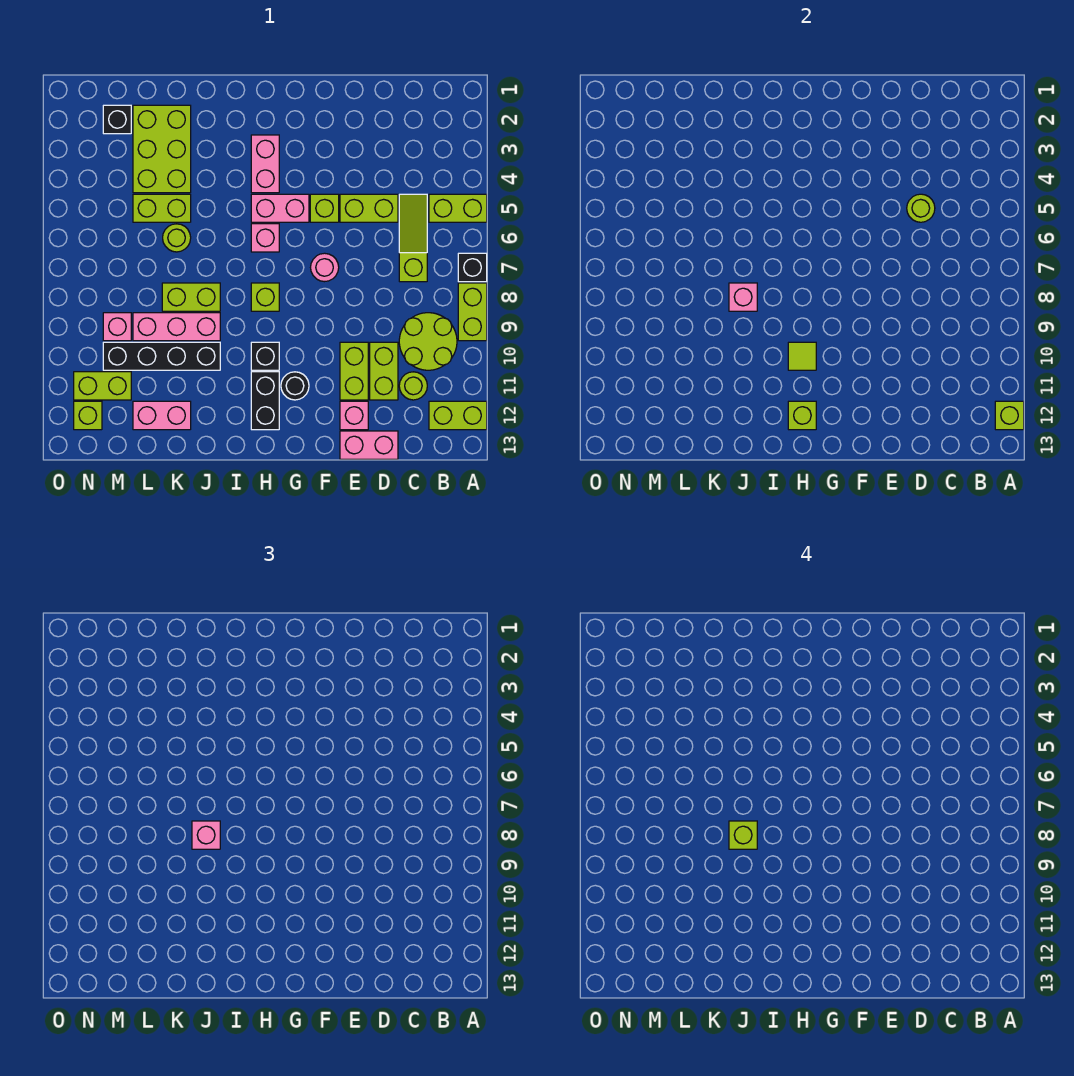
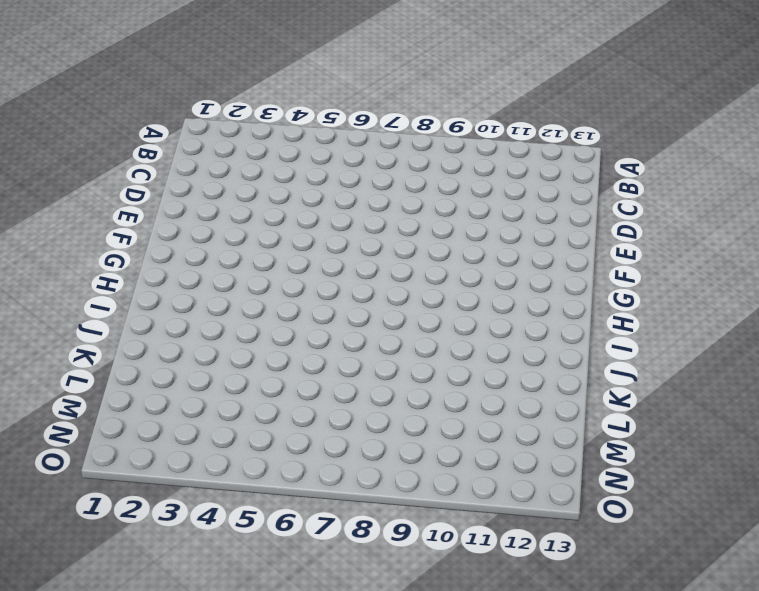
none -> lime 1x2 brick [429,194,487,222]
none -> black 1x1 brick [458,253,487,282]
none -> lime 1x2 brick [458,283,487,341]
none -> lime 1x2 brick [429,401,487,430]

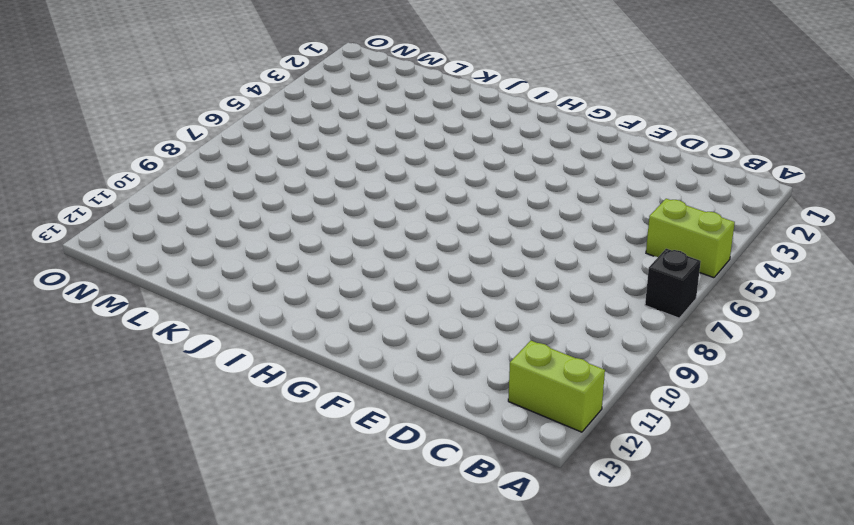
none -> lime 1x2 brick [458,283,487,341]
none -> lime 2x2 round brick [399,313,457,370]
none -> lime 1x3 slope [399,194,427,282]
none -> lime 1x1 round brick [399,372,427,400]

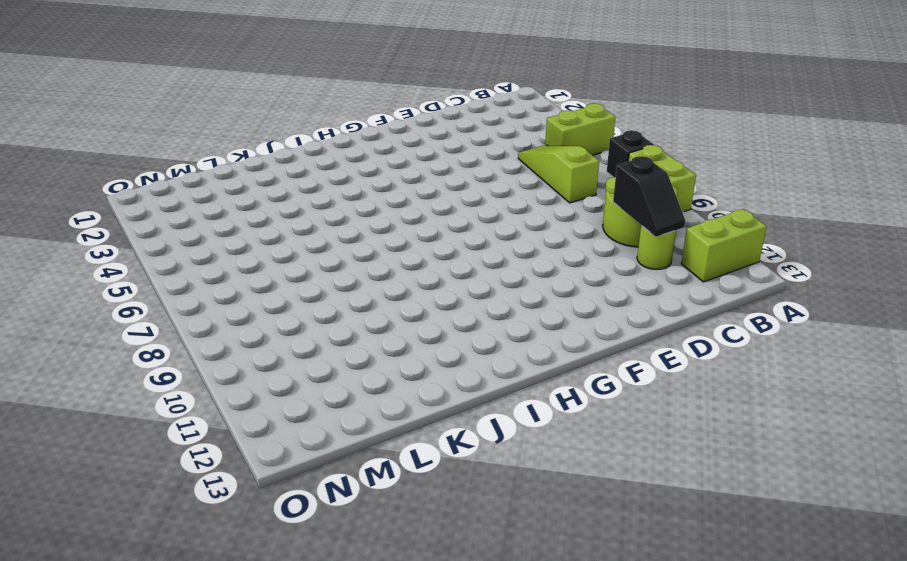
black 1x2 slope [613,156,685,237] -> none
none -> lime 1x2 brick [340,194,398,222]
none -> lime 1x2 brick [370,342,398,400]
none -> pink 1x2 brick [340,431,398,459]
none -> lime 1x2 brick [340,342,368,400]

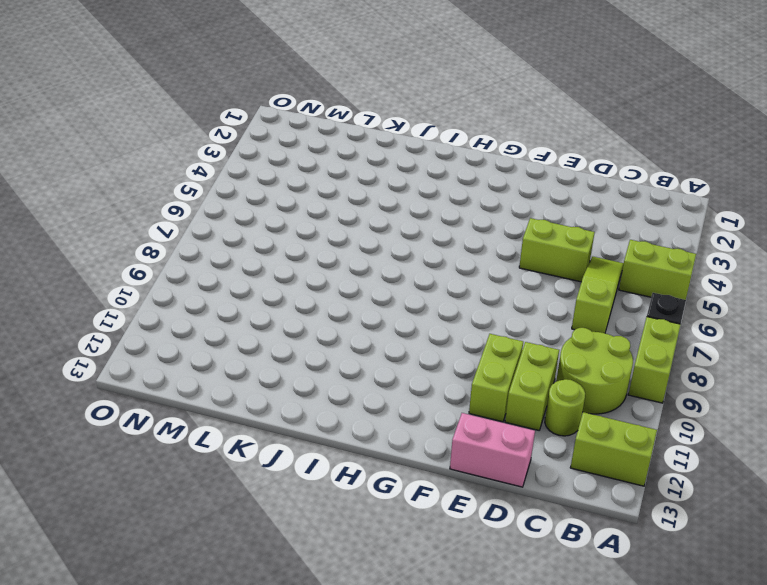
none -> pink 1x1 brick [340,401,368,430]
none -> lime 1x1 brick [310,194,339,222]
none -> pink 1x1 round brick [311,253,339,282]
none -> pink 1x2 brick [251,194,309,222]

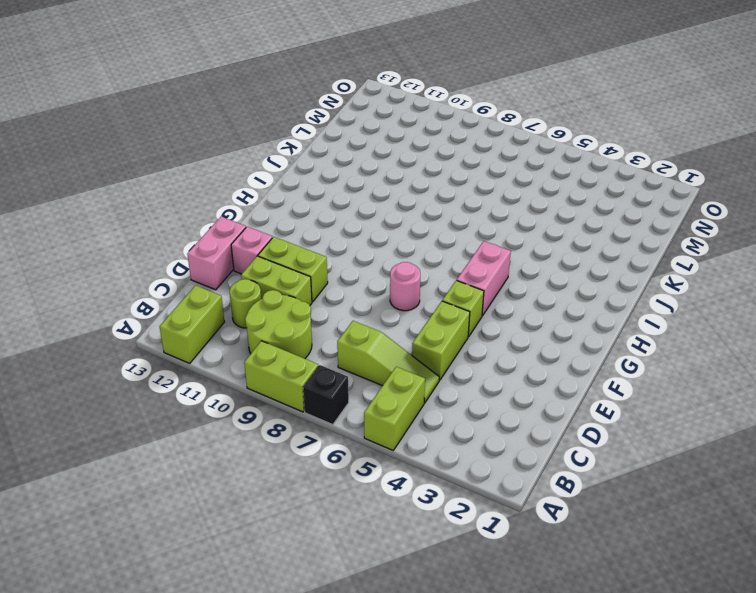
none -> black 1x1 round brick [281,372,309,400]
none -> pink 1x2 brick [251,135,279,193]
none -> pink 1x1 brick [251,224,279,252]
none -> lime 1x1 brick [251,283,279,311]

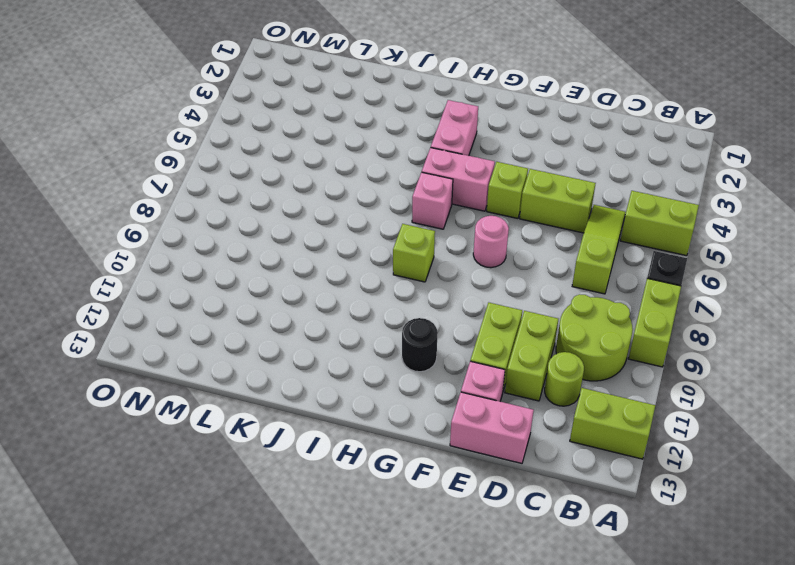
none -> black 1x1 brick [251,342,279,370]
none -> black 1x2 brick [251,372,279,430]
none -> lime 1x2 brick [162,283,220,311]
none -> pink 1x3 brick [133,313,220,341]

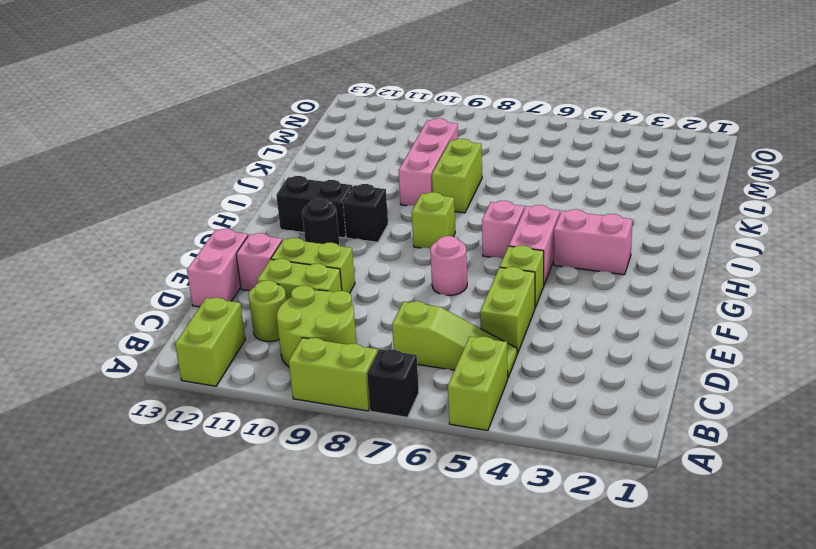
none -> black 1x4 brick [103,342,220,370]
none -> lime 2x3 brick [133,105,191,193]
none -> lime 1x2 brick [133,194,191,222]
none -> lime 1x1 round brick [163,224,191,252]

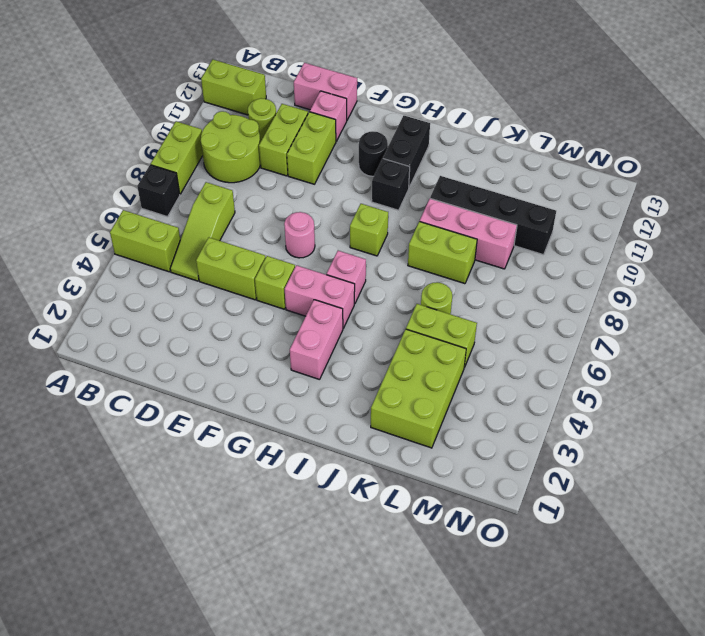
none -> pink 1x2 brick [133,401,191,430]
none -> black 1x1 brick [103,105,131,134]
none -> pink 1x1 brick [103,313,131,341]
none -> lime 1x2 brick [74,372,131,400]

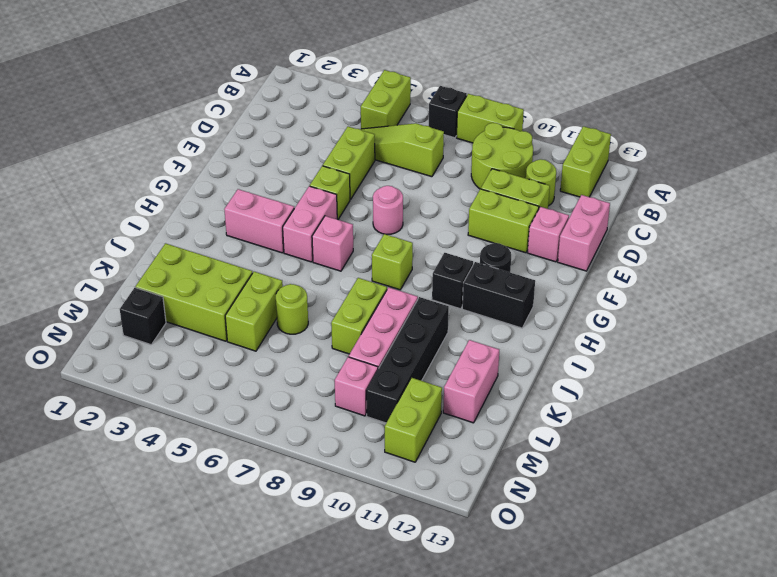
none -> lime 1x1 brick [74,401,102,430]
none -> lime 1x1 brick [995,401,1024,430]
none -> lime 1x1 round brick [907,194,935,222]
none -> lime 1x1 tile [788,342,816,370]

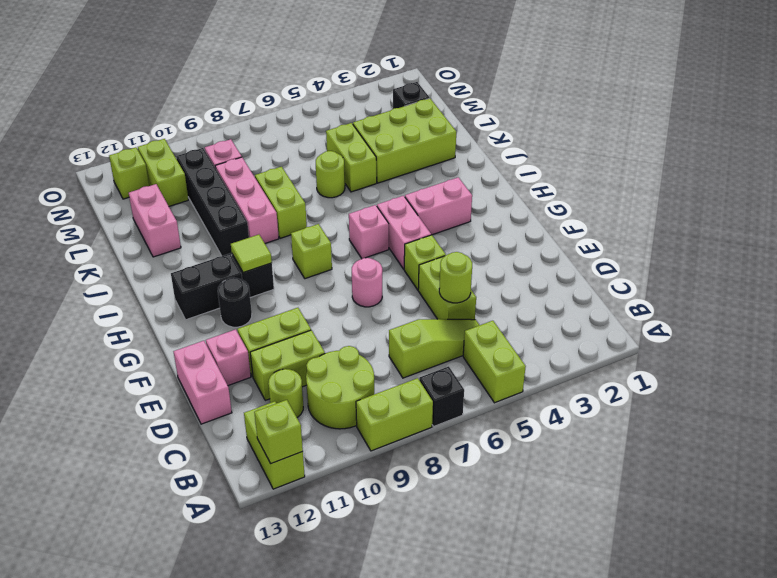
none -> lime 1x1 brick [788,401,816,430]
none -> pink 1x1 brick [729,283,757,311]
none -> pink 1x1 brick [192,821,220,849]
none -> lime 1x1 brick [729,821,757,849]

